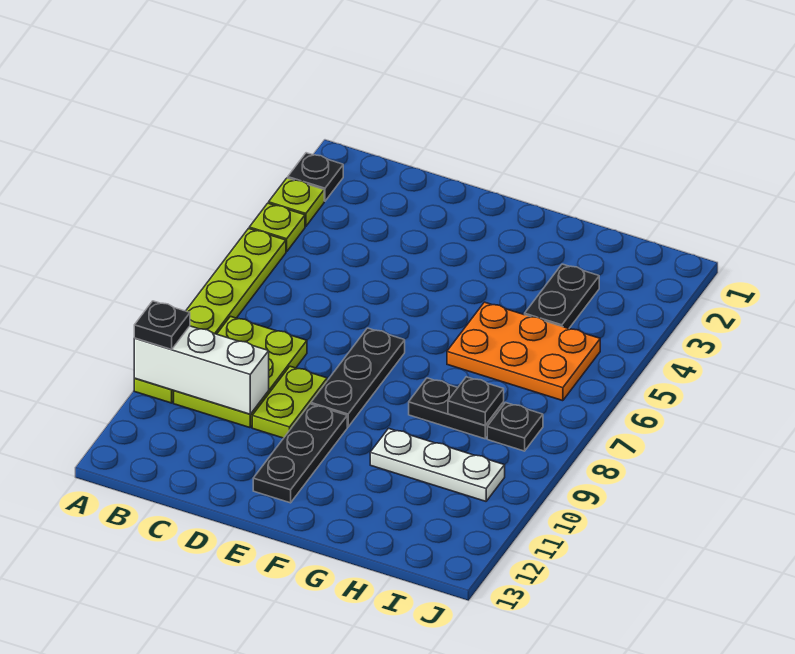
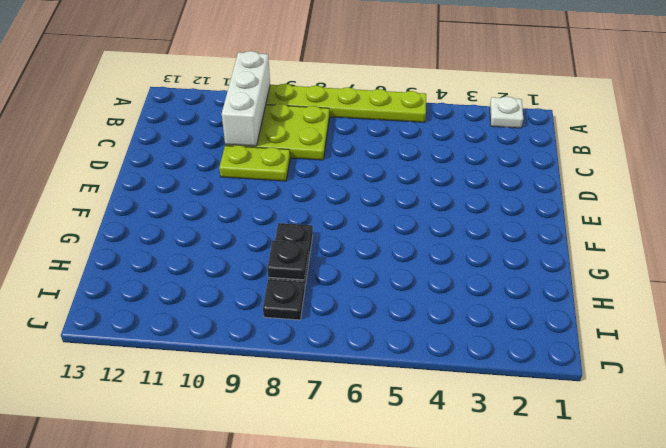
white 1x1 plate [490,96,523,128] -> black 1x1 plate [288,153,343,201]
none -> lime 1x1 plate [269,178,324,226]
none -> lime 1x1 plate [249,203,305,252]
none -> black 1x3 plate [311,328,405,427]

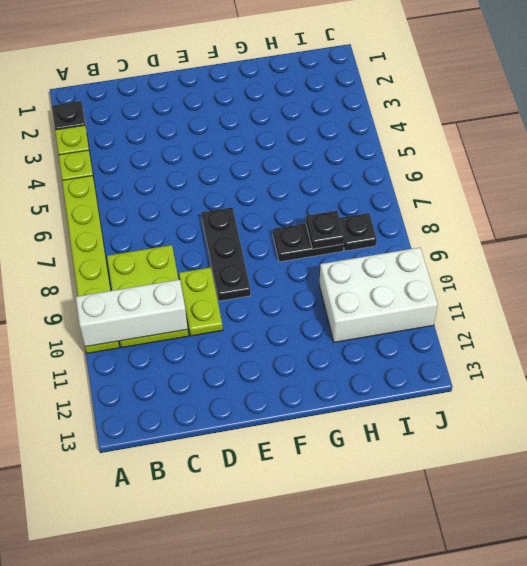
white 2x3 brick [319,248,438,342] -> white 1x3 plate [370,428,505,501]
none -> black 1x3 plate [253,404,347,503]
none -> orange 2x3 plate [447,302,600,401]
none -> black 1x2 plate [525,264,599,329]

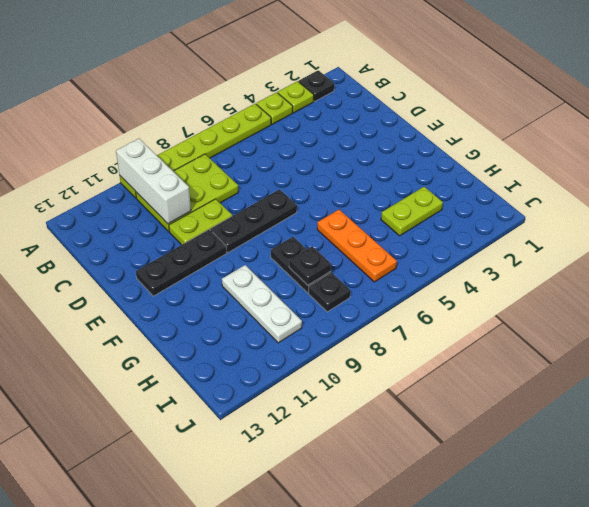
orange 1x3 plate [317,210,397,282] -> orange 2x3 plate [447,302,600,401]
lime 1x2 plate [381,187,443,236] -> black 1x2 plate [525,264,599,329]
none -> black 1x1 plate [134,301,190,349]

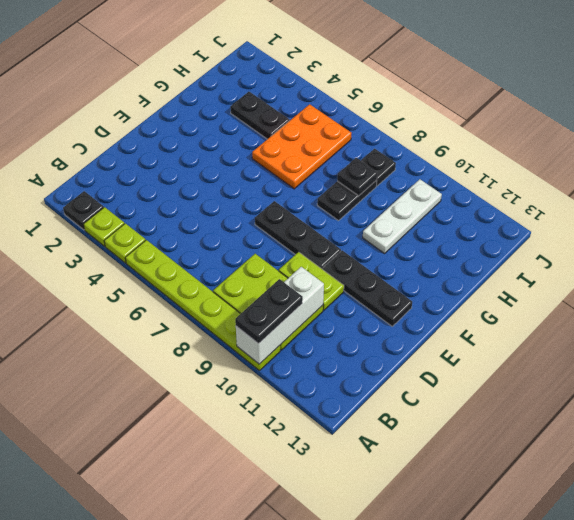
black 1x2 plate [235,279,303,344] -> black 1x1 plate [134,301,190,349]

